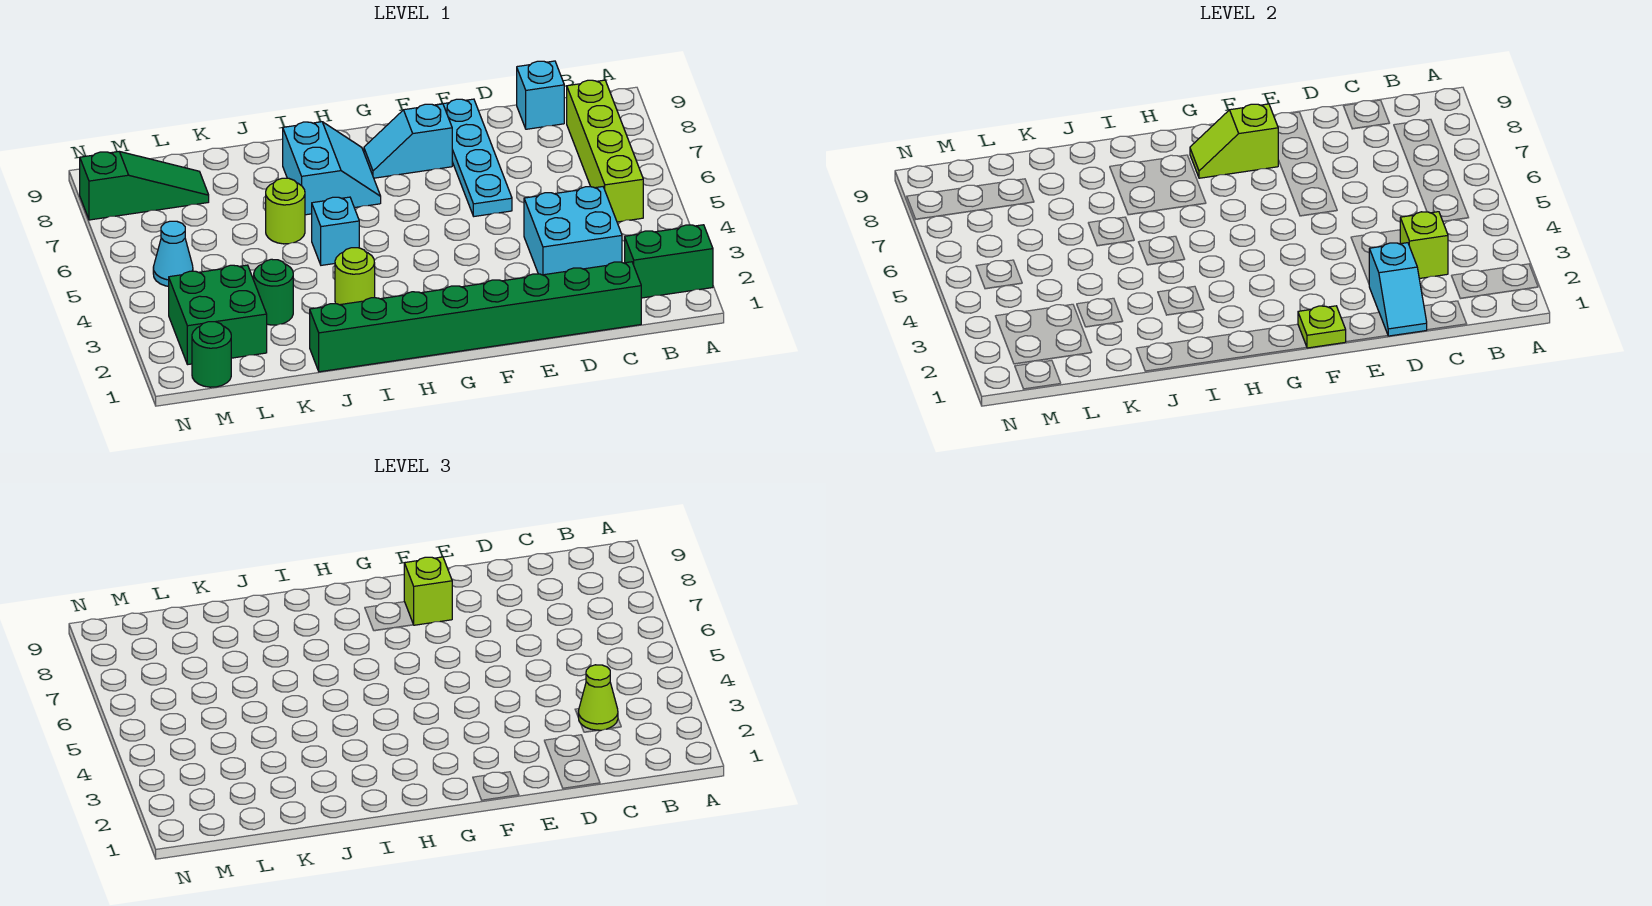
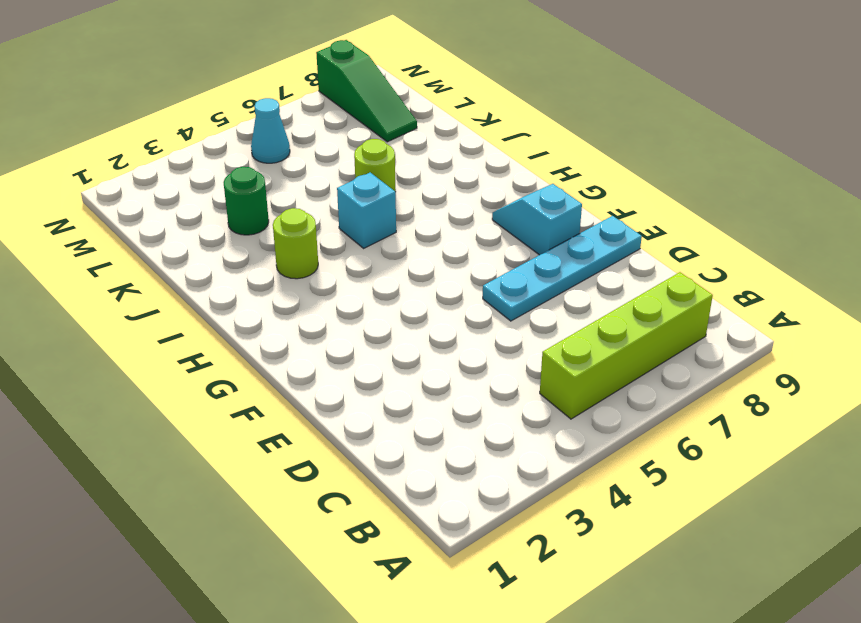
none -> green 1x2 brick [625,225,713,298]
none -> green 1x8 brick [310,262,641,372]
none -> cyan 2x2 brick [524,187,622,275]

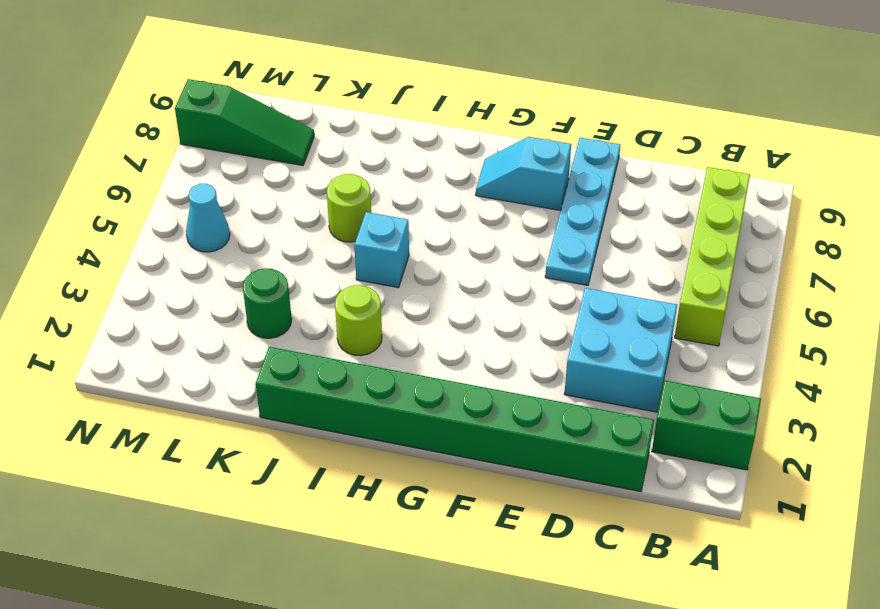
none -> cyan 1x1 brick [517,61,564,129]
none -> cyan 2x2 slope [283,122,381,215]
none -> green 2x2 brick [169,265,267,365]

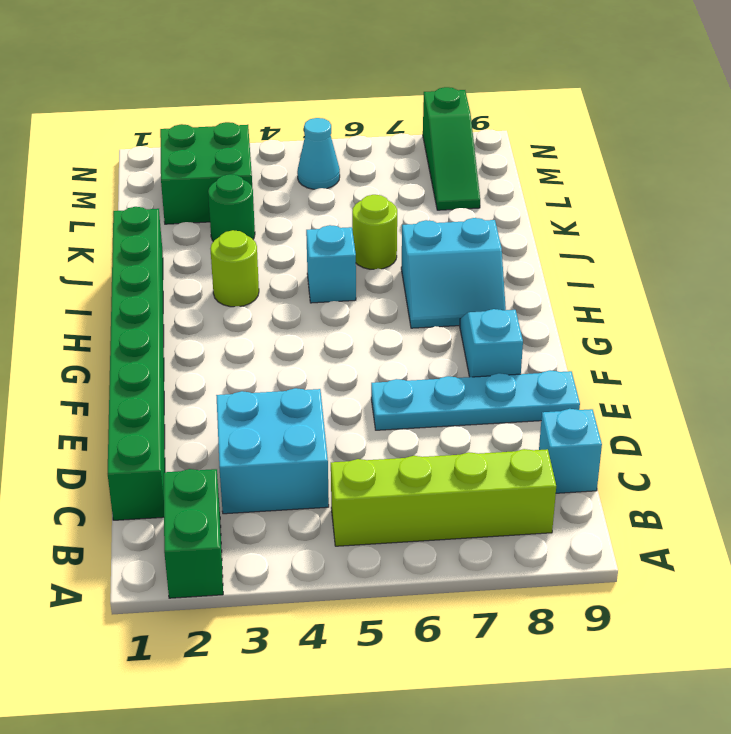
none -> green 1x1 round brick [192,322,231,387]
none -> lime 1x1 brick [1400,212,1448,279]
none -> cyan 1x2 slope [1369,243,1427,336]

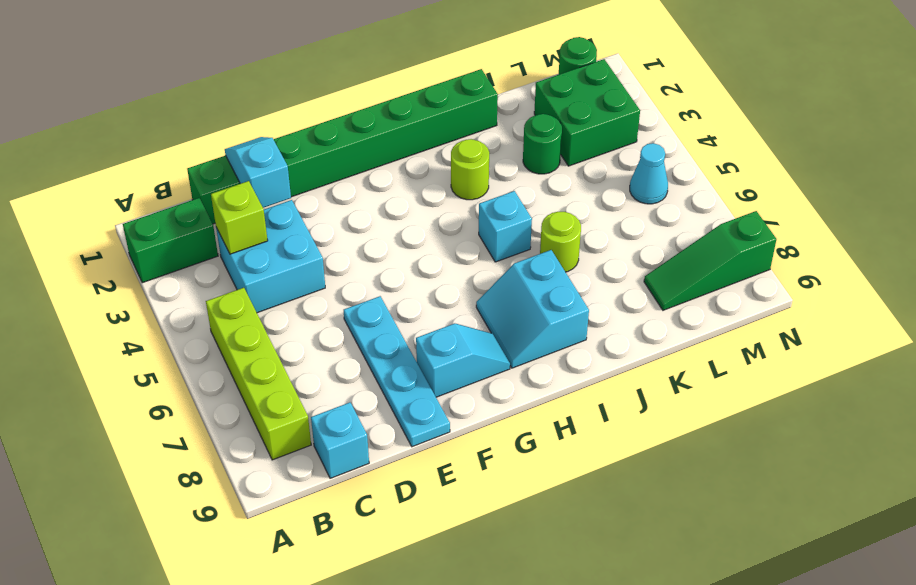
none -> lime 1x1 plate [1298,306,1346,348]
none -> lime 1x2 slope [1190,104,1279,178]
none -> lime 1x1 cone [578,665,618,730]

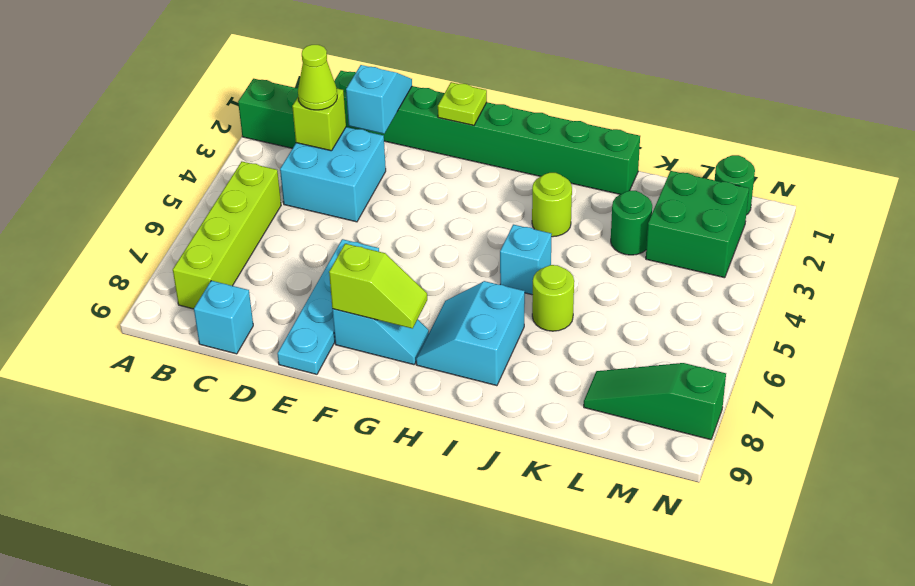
none -> cyan 1x1 cone [153,221,193,286]
none -> lime 1x1 brick [404,557,452,625]

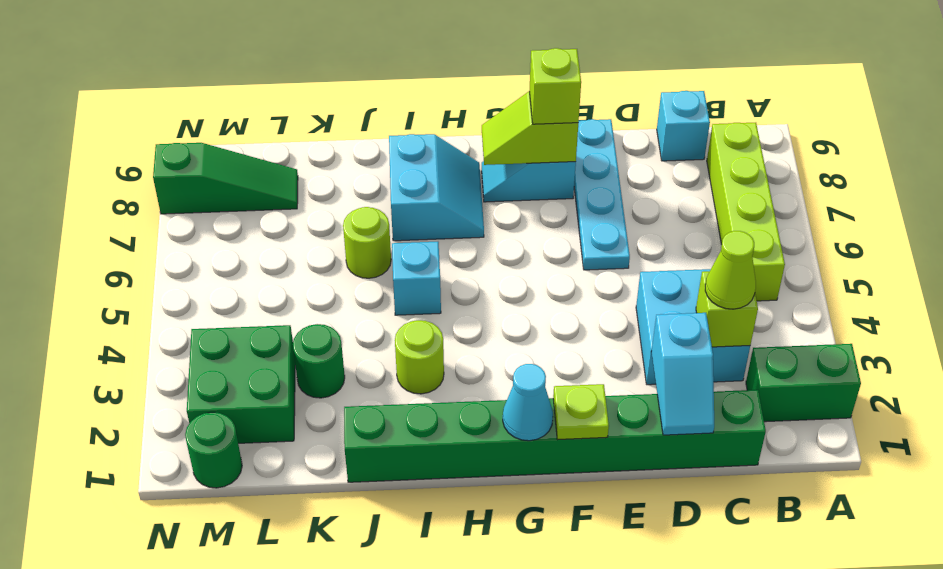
cyan 1x1 cone [503,364,553,441] -> cyan 1x1 cone moved to [153,221,193,286]

